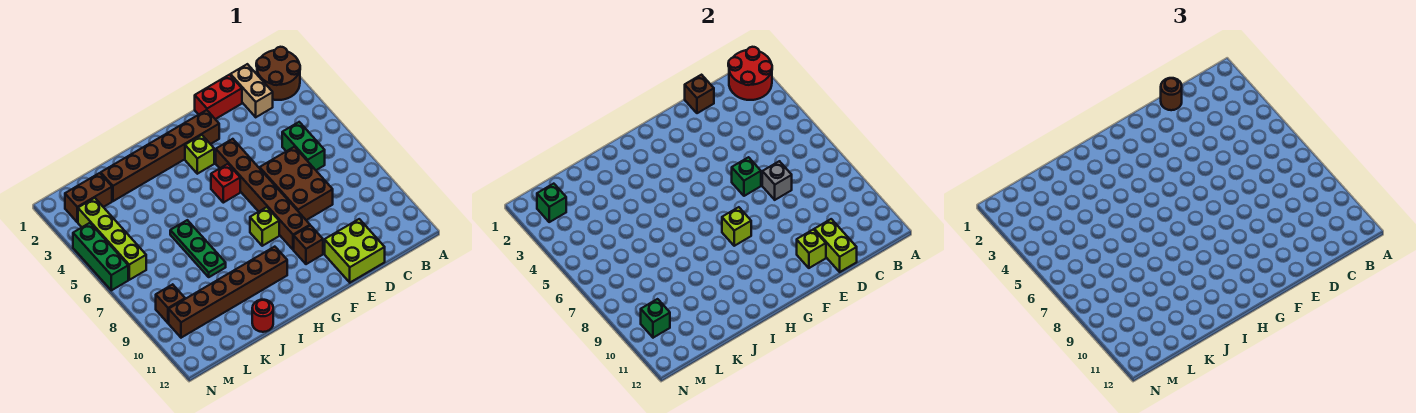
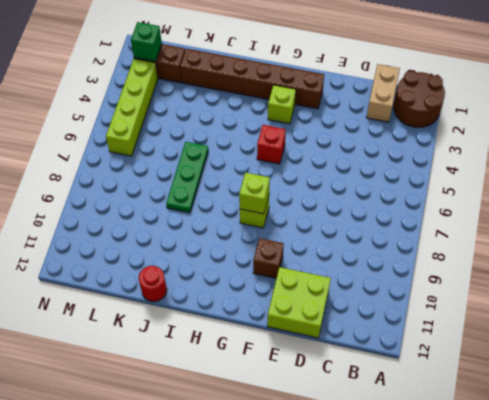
none -> green 1x2 brick [282,122,325,170]
none -> red 1x2 brick [195,75,242,119]
none -> brown 2x3 brick [260,147,333,220]

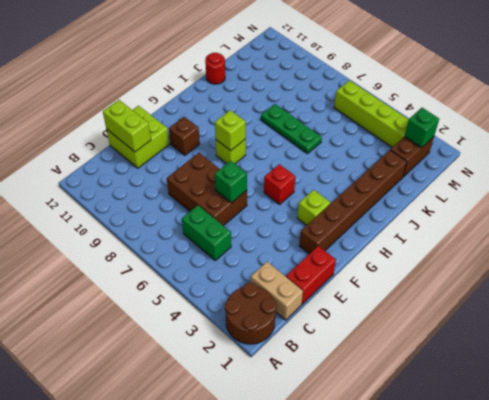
none -> brown 1x6 brick [216,139,310,250]
none -> brown 1x6 brick [169,247,287,338]
none -> brown 1x1 brick [156,284,185,323]

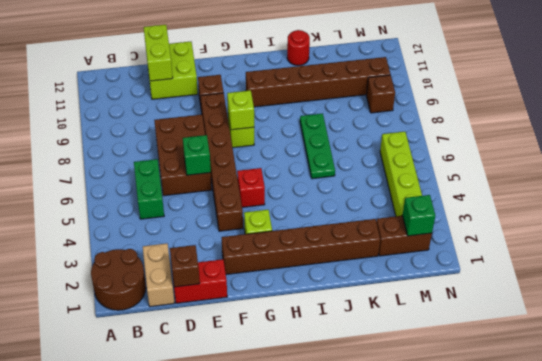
none -> green 1x3 brick [73,223,128,290]
none -> red 2x2 round brick [728,47,772,100]
none -> grey 1x1 brick [762,161,792,200]

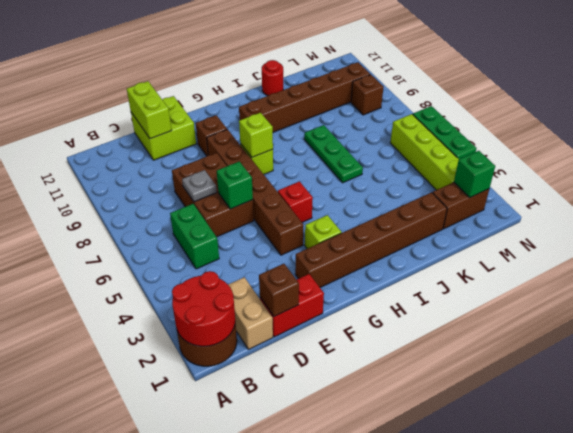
grey 1x1 plate [182,170,217,202] -> grey 1x1 brick [762,161,792,200]
none -> lime 1x1 brick [797,229,826,268]
none -> green 1x1 brick [641,299,670,338]
none -> brown 1x1 round brick [1161,78,1182,110]

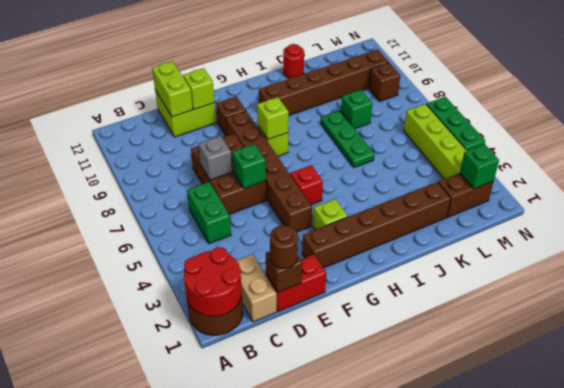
green 1x1 brick [341,90,372,129] -> green 1x1 brick moved to [641,299,670,338]

